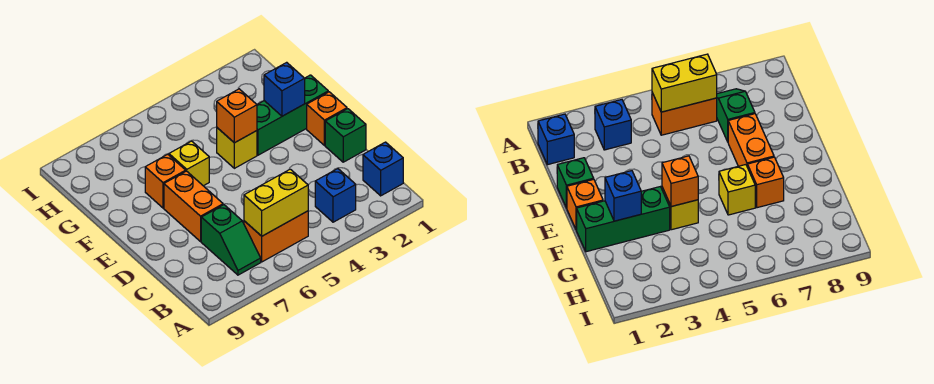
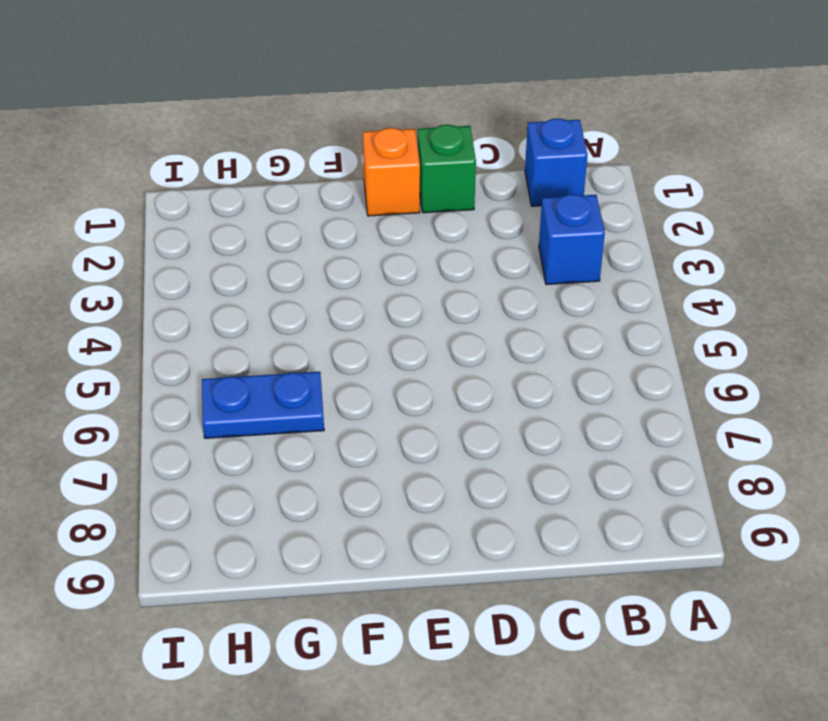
blue 1x2 plate [202,372,324,438] -> none
none -> orange 1x2 brick [244,211,308,262]
none -> green 1x2 slope [201,205,261,275]
none -> orange 1x2 brick [164,171,223,241]

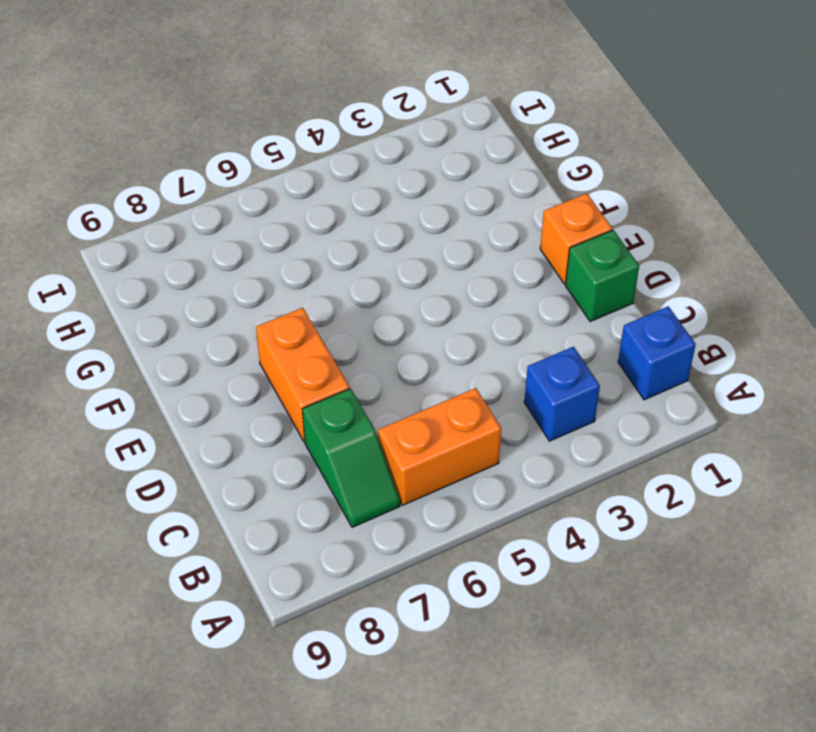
none -> green 1x3 brick [257,75,328,155]
none -> yellow 1x1 brick [217,128,257,168]
none -> yellow 1x1 brick [169,141,209,186]

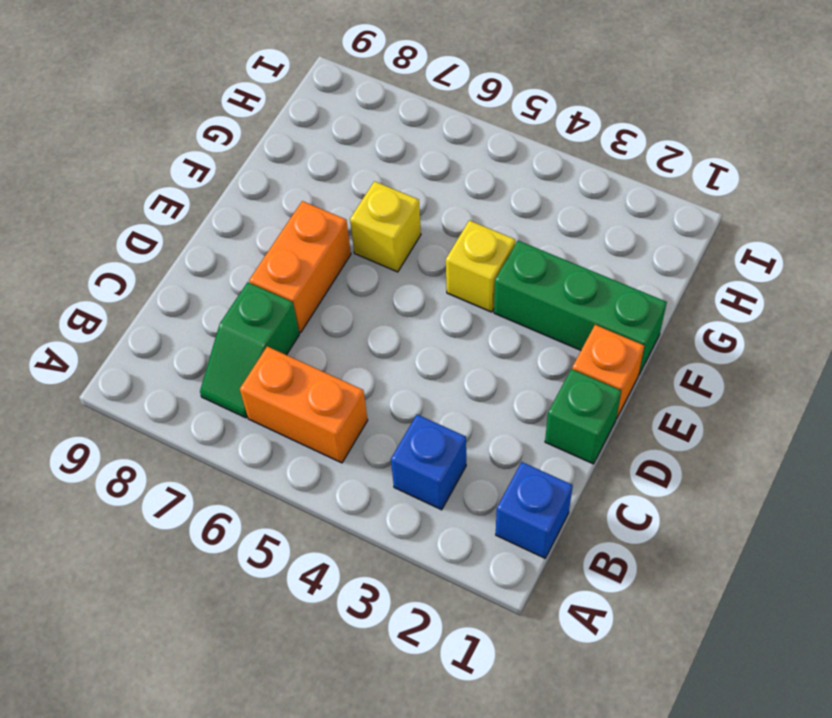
none -> orange 1x1 brick [145,154,186,208]
none -> yellow 1x2 brick [244,169,308,236]
none -> blue 1x1 brick [264,62,305,116]

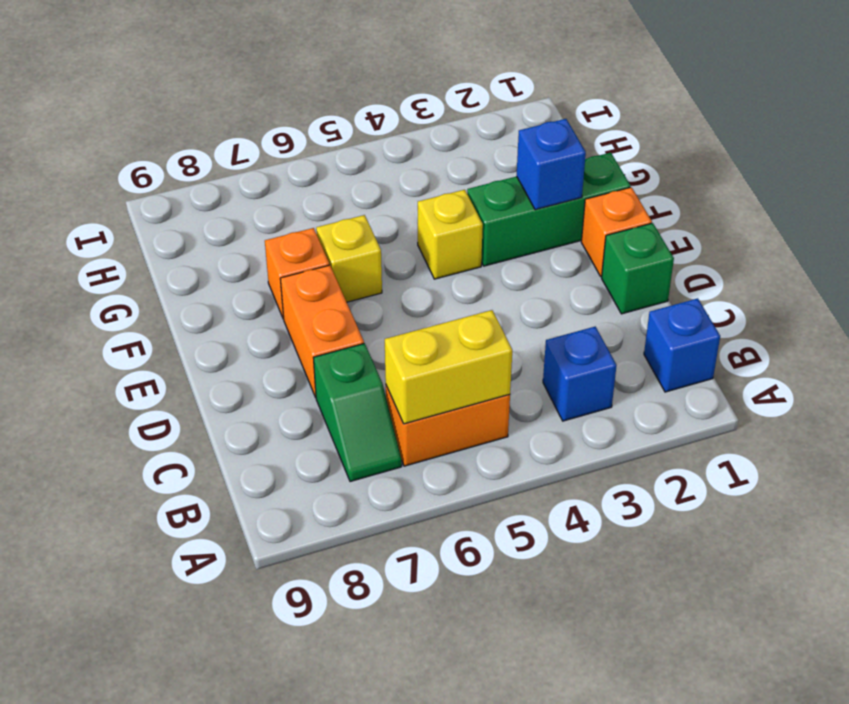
none -> orange 1x1 brick [217,89,257,143]

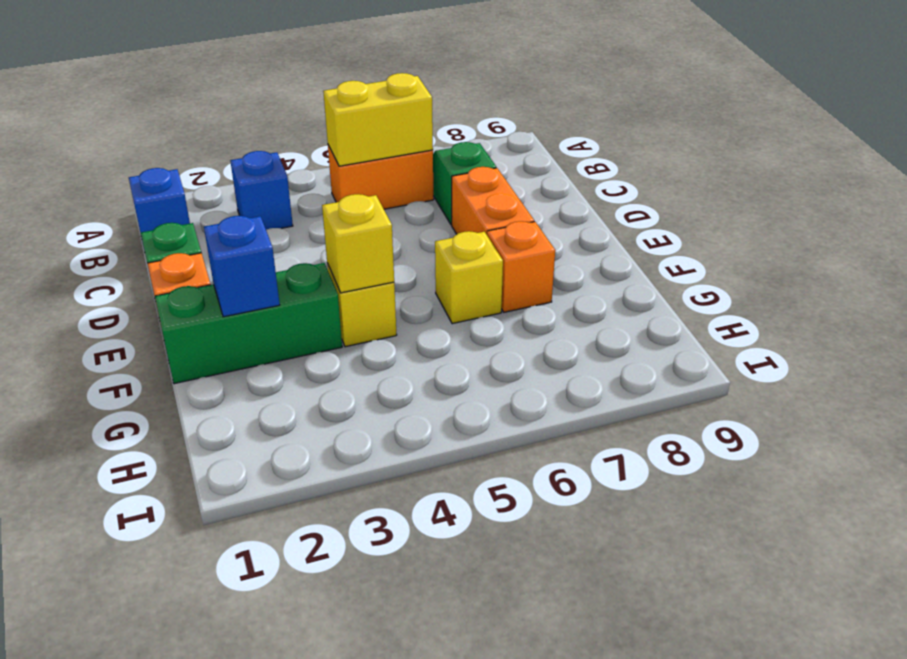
yellow 1x1 brick [322,194,394,293] -> orange 1x1 brick [217,89,257,143]

